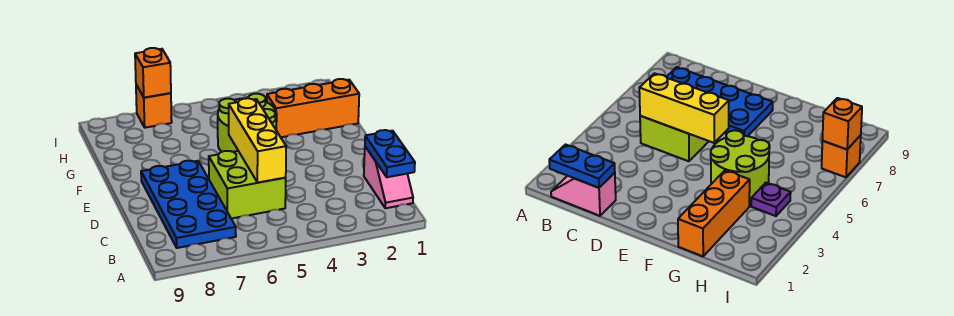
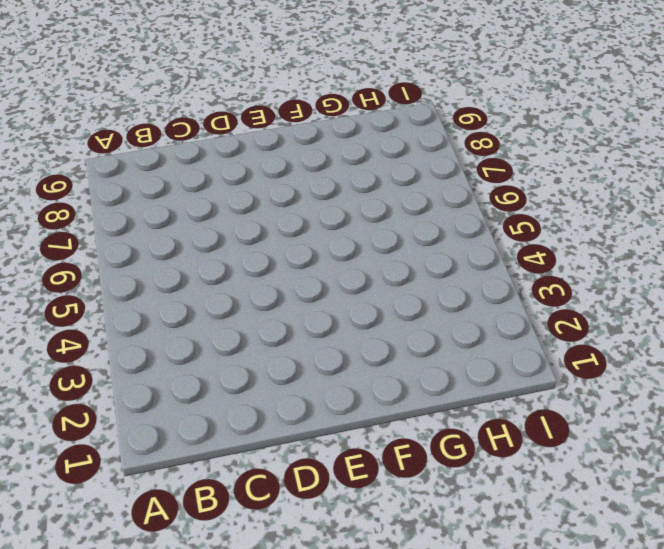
none -> pink 1x2 slope [364,147,413,208]
none -> blue 2x4 plate [141,161,236,248]

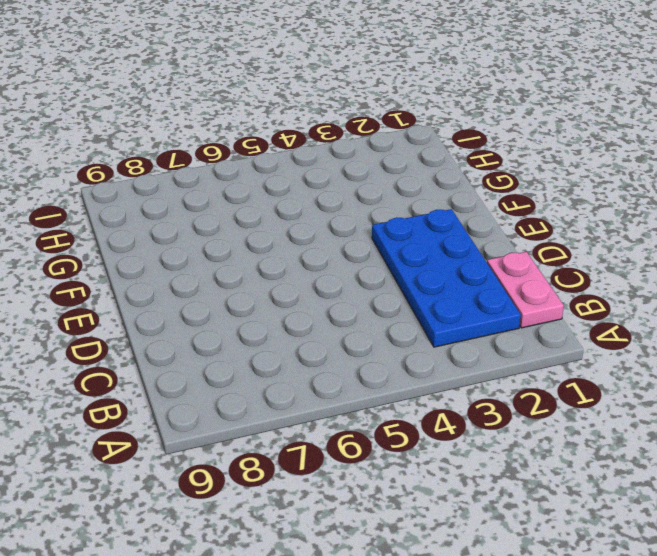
pink 1x2 plate [487,252,564,328] -> pink 1x2 slope [364,147,413,208]
blue 2x4 plate [372,209,521,347] -> blue 2x4 plate moved to [141,161,236,248]
none -> lime 2x2 brick [209,151,286,219]
none -> lime 2x2 round brick [218,94,277,152]

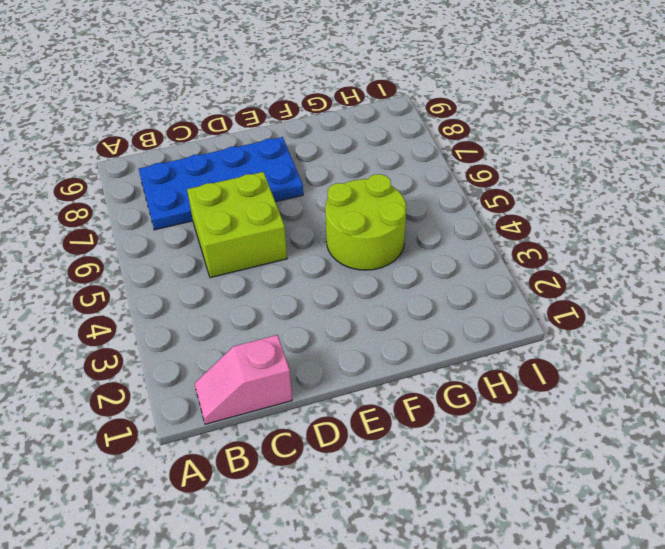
none -> orange 1x3 brick [267,79,359,137]
none -> purple 1x1 plate [751,183,791,216]

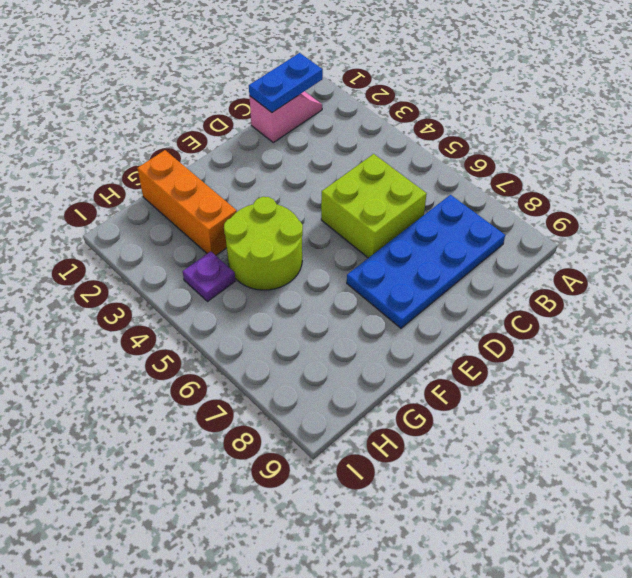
none -> orange 1x1 brick [136,85,172,128]
none -> yellow 1x3 brick [229,98,286,183]

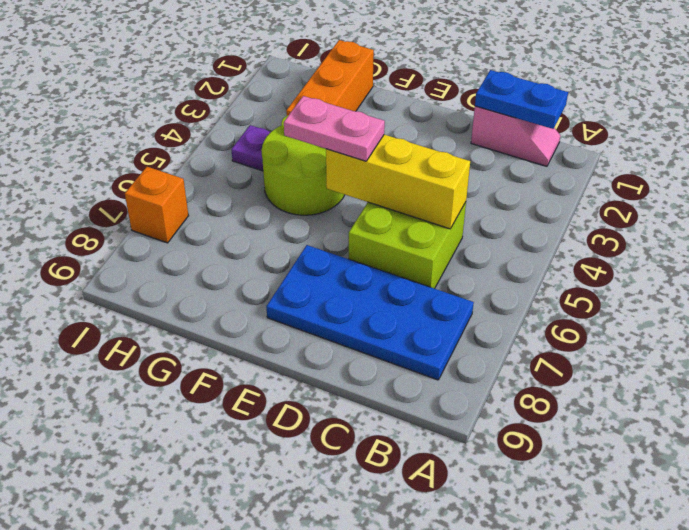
pink 1x2 plate [284,96,385,161] -> none
none -> orange 1x1 brick [135,48,171,98]

